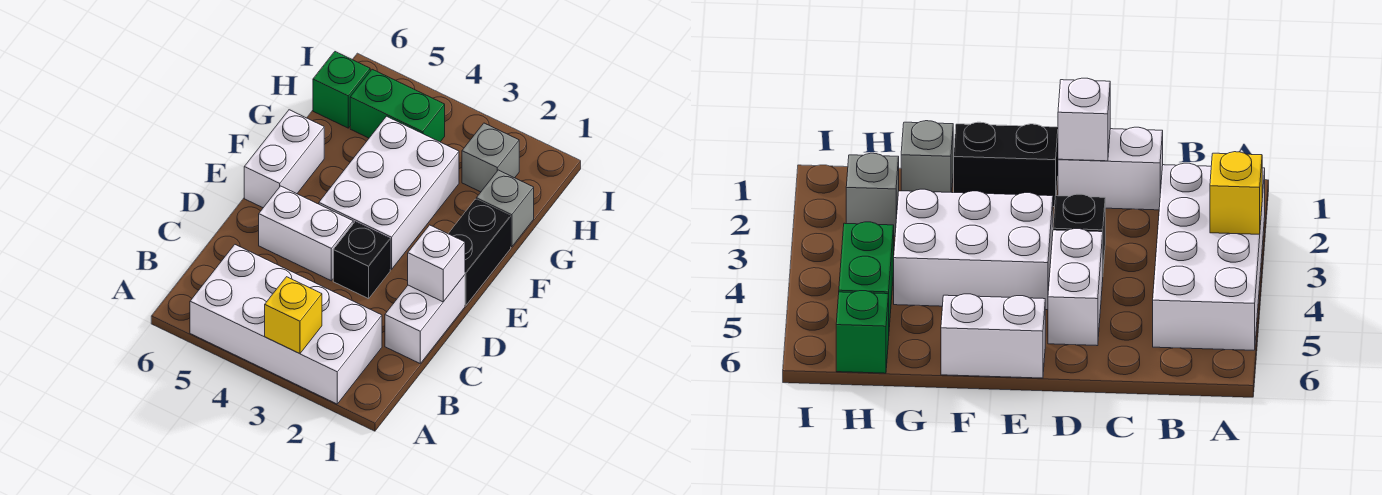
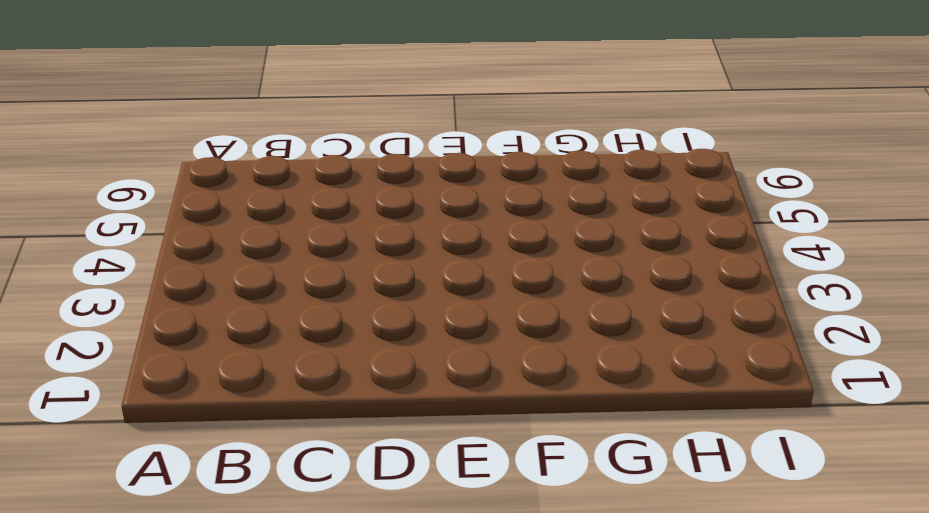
none -> white 2x4 brick [190,245,382,404]
none -> white 1x2 brick [385,275,465,363]
none -> black 1x1 brick [333,222,390,299]

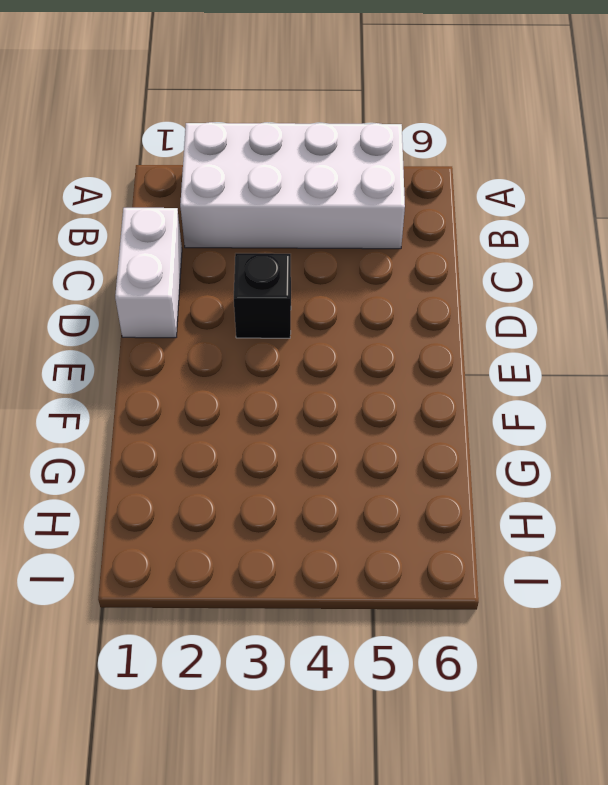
none -> white 1x2 brick [259,186,353,281]
none -> black 1x2 brick [448,199,511,305]
none -> white 2x3 brick [319,116,459,269]

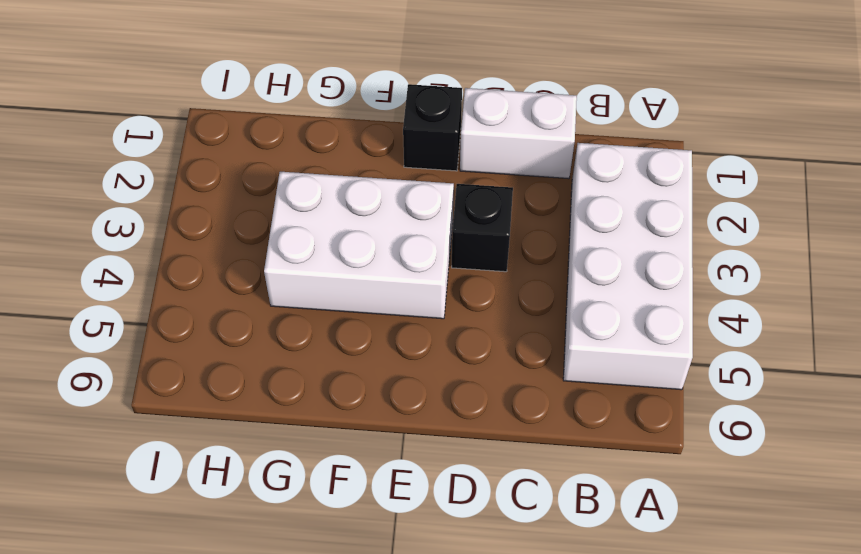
black 1x1 brick [403,84,462,171] -> black 1x2 brick [448,199,511,305]
none -> white 1x2 brick [259,186,353,281]
none -> white 1x2 brick [244,110,324,208]
none -> grey 1x1 brick [476,170,534,247]

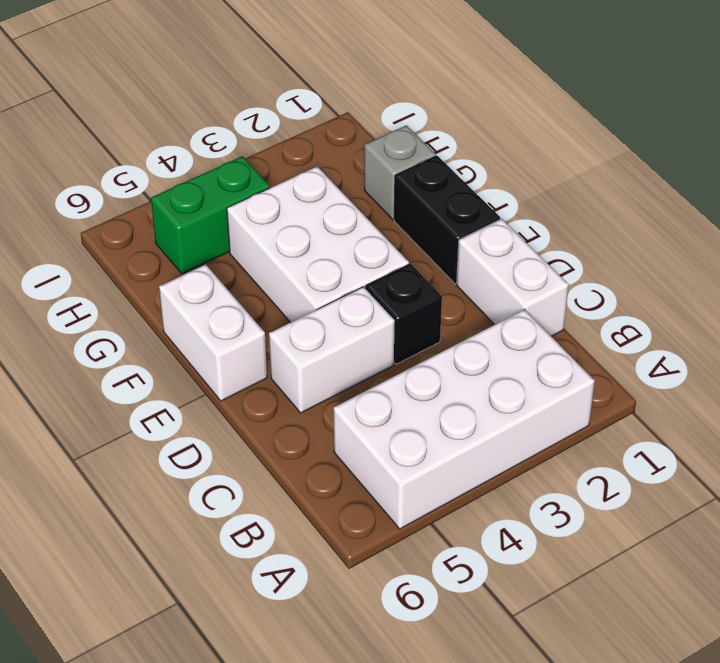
none -> grey 1x1 brick [462,123,519,192]
none -> green 1x1 brick [313,52,370,128]
none -> yellow 1x1 brick [265,277,322,354]

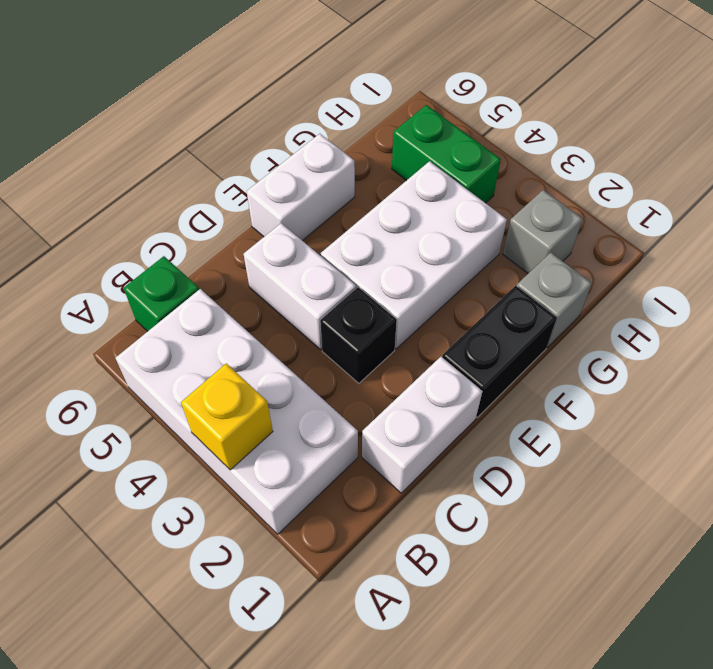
green 1x1 brick [124,256,199,331] -> green 1x1 brick moved to [313,52,370,128]
none -> white 1x1 brick [408,225,465,302]

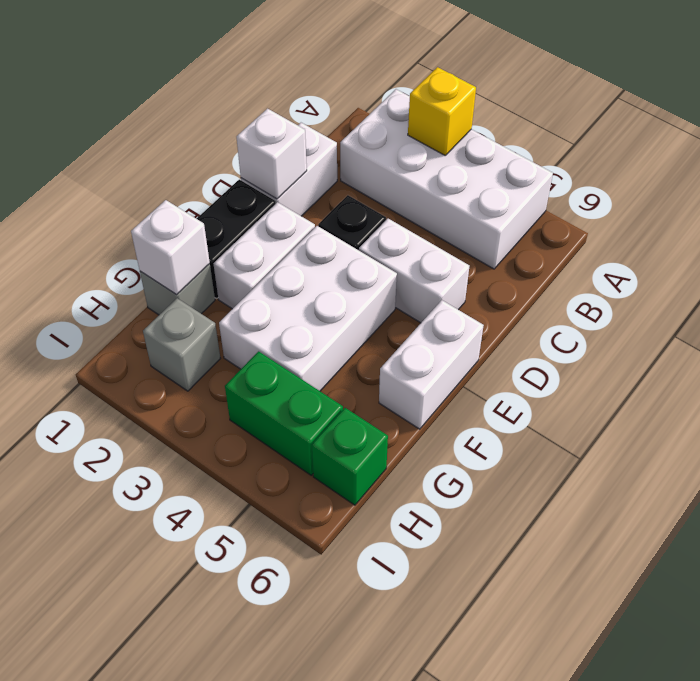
white 1x2 brick [214,202,315,309] -> none
white 1x1 brick [131,200,210,295] -> none

